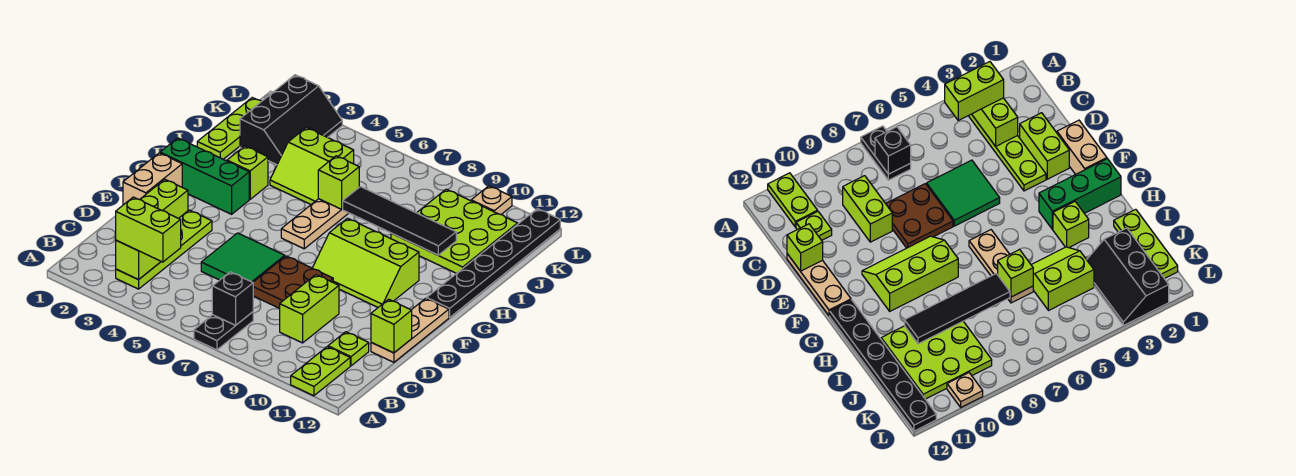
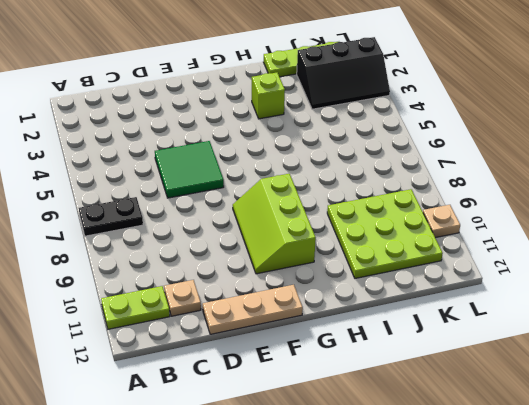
tan 1x1 plate [164,280,201,316] -> lime 1x1 plate [328,332,369,366]
none -> lime 1x4 plate [116,210,212,289]
none -> lime 1x2 brick [280,275,339,343]
none -> lime 1x2 brick [140,180,188,218]

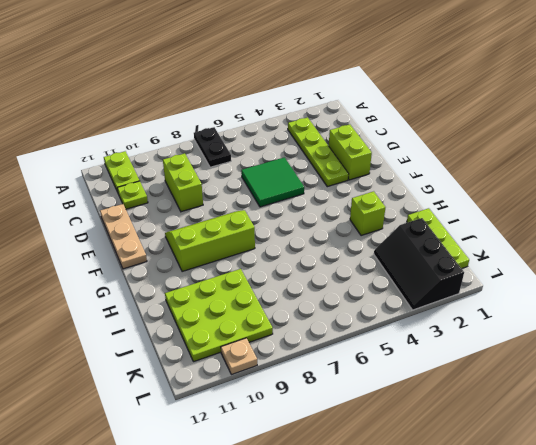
none -> brown 2x2 plate [253,256,333,308]
none -> tan 1x2 brick [123,153,182,205]
none -> green 1x3 brick [160,138,249,214]

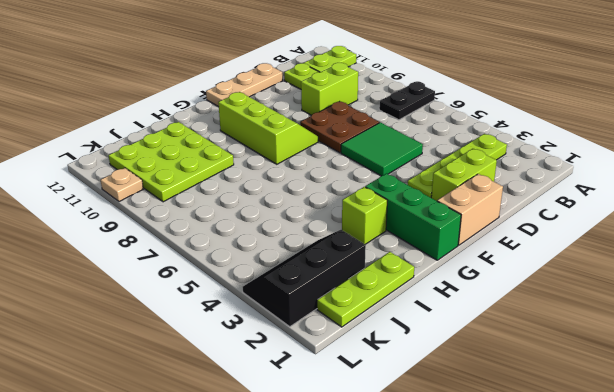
none -> tan 1x3 plate [281,199,348,249]
none -> black 1x6 plate [427,209,560,317]
none -> lime 2x2 slope [270,128,354,204]

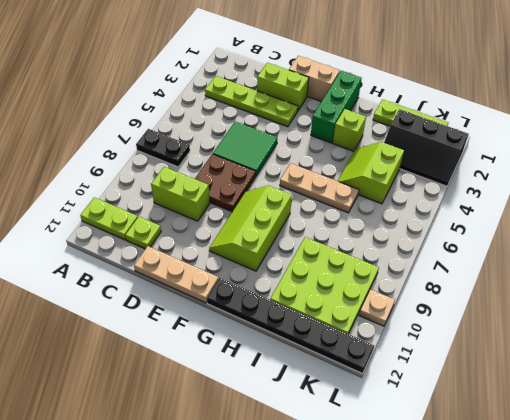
none -> lime 1x2 brick [116,240,161,280]
none -> black 1x1 brick [212,272,253,325]
none -> lime 1x1 brick [371,299,412,353]

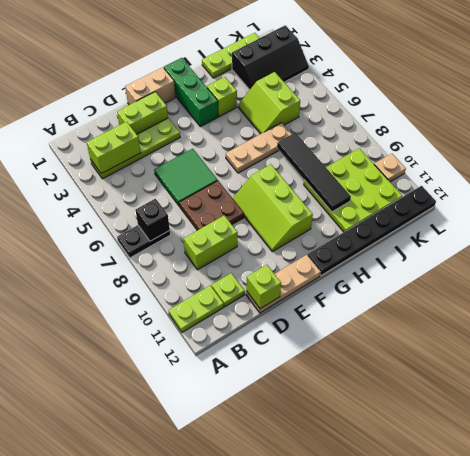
none -> lime 1x1 brick [318,156,359,209]
none -> lime 1x2 brick [116,197,181,262]

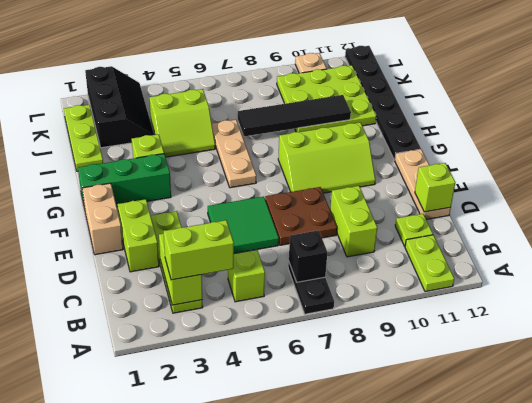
lime 1x1 brick [228,250,265,302] -> lime 1x1 brick moved to [318,156,359,209]

